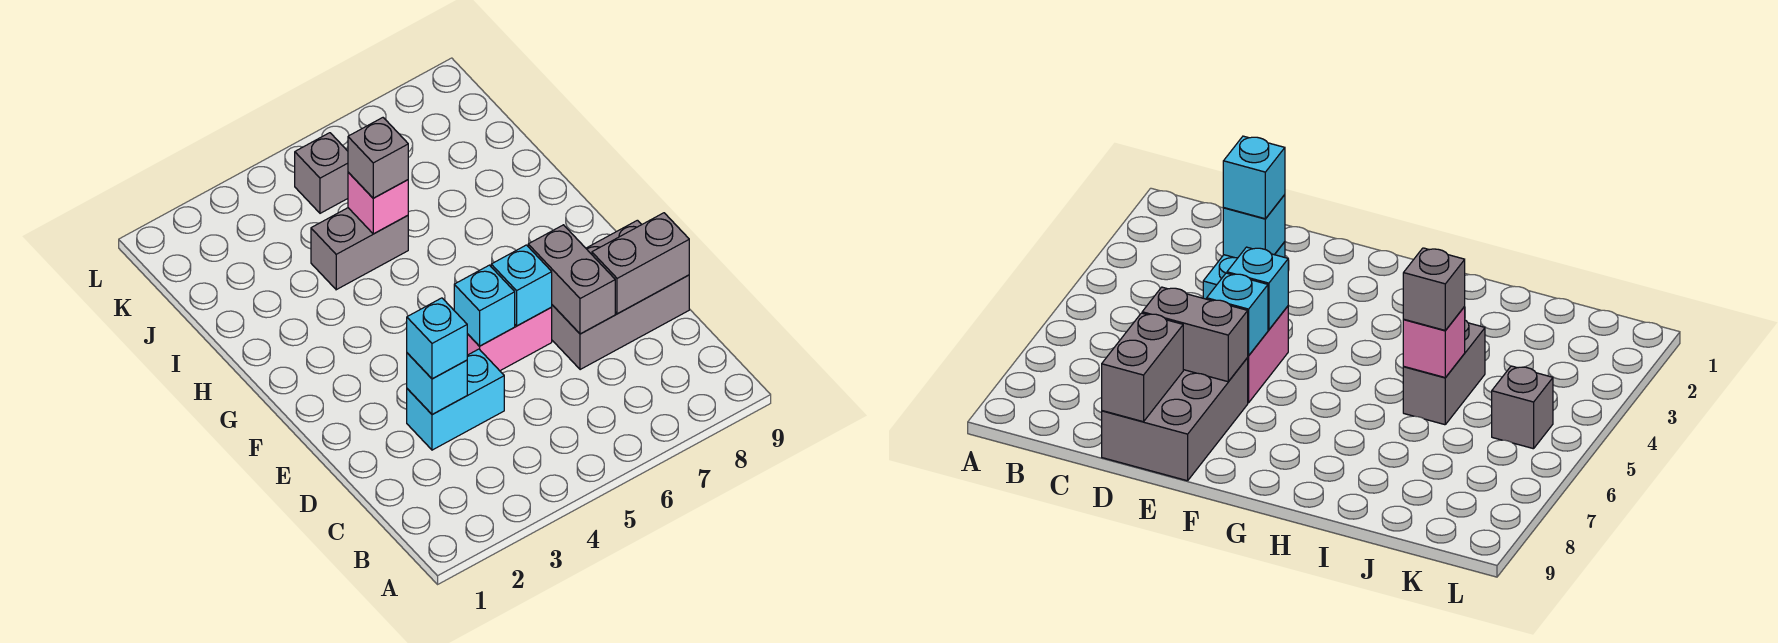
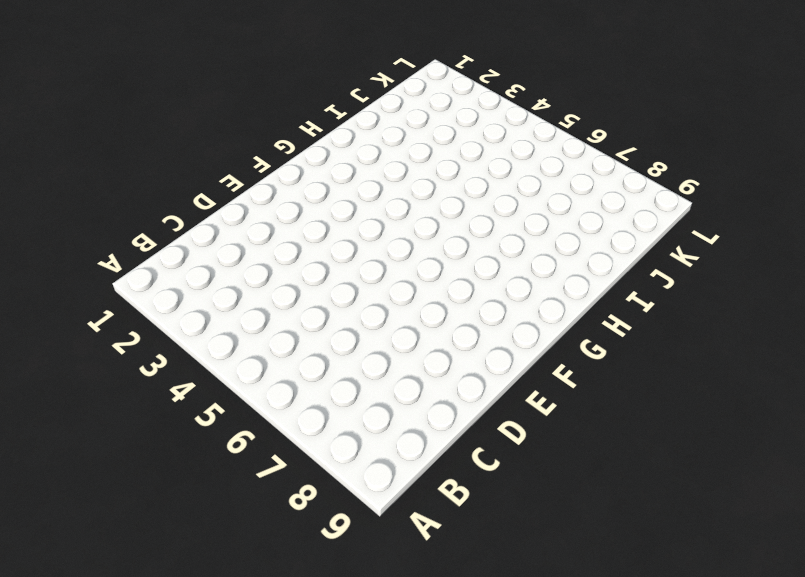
none -> cyan 1x2 brick [407,349,504,450]
none -> grey 2x3 brick [552,220,689,370]
none -> pink 1x2 brick [467,307,552,371]

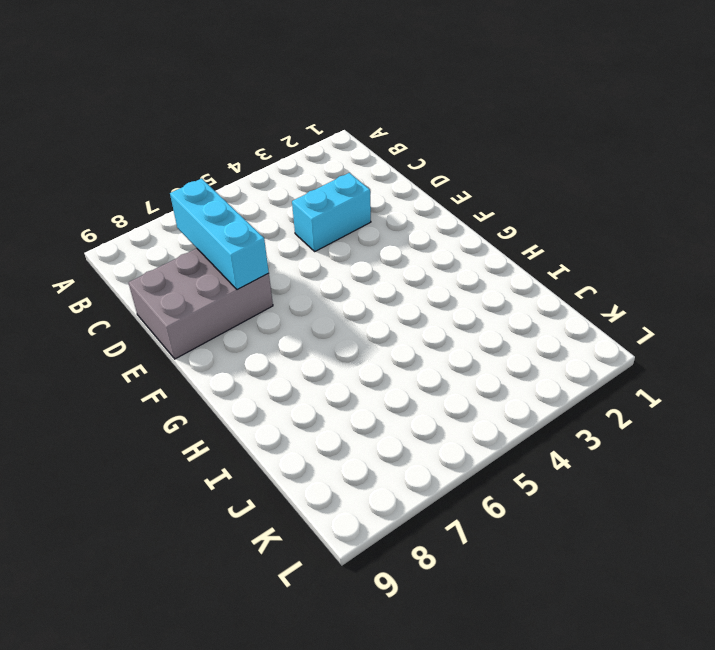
cyan 1x3 brick [170,178,269,290] -> grey 1x2 brick [528,225,615,334]
none -> pink 1x2 brick [467,307,552,371]
none -> grey 1x2 brick [311,208,408,290]
none -> grey 1x1 brick [295,133,348,213]

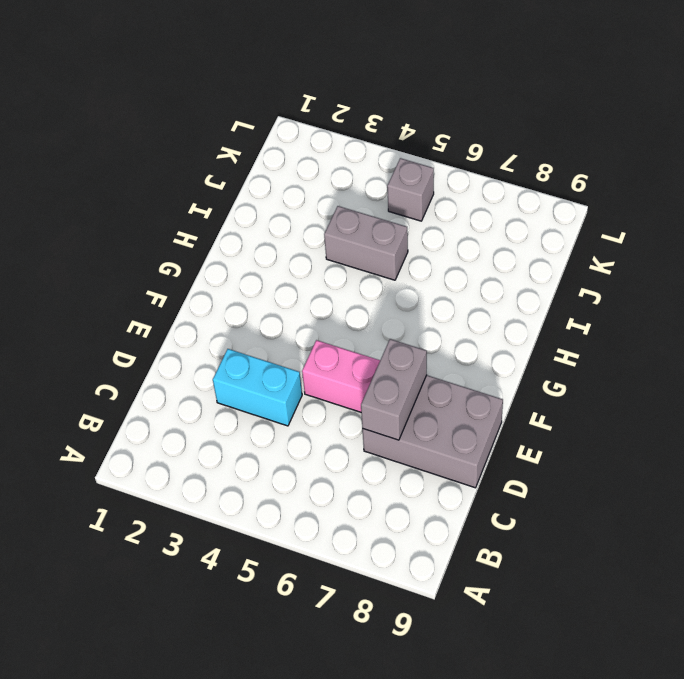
none -> cyan 1x1 brick [407,353,467,415]
none -> grey 1x2 brick [592,213,689,314]
none -> cyan 1x1 brick [454,265,515,346]

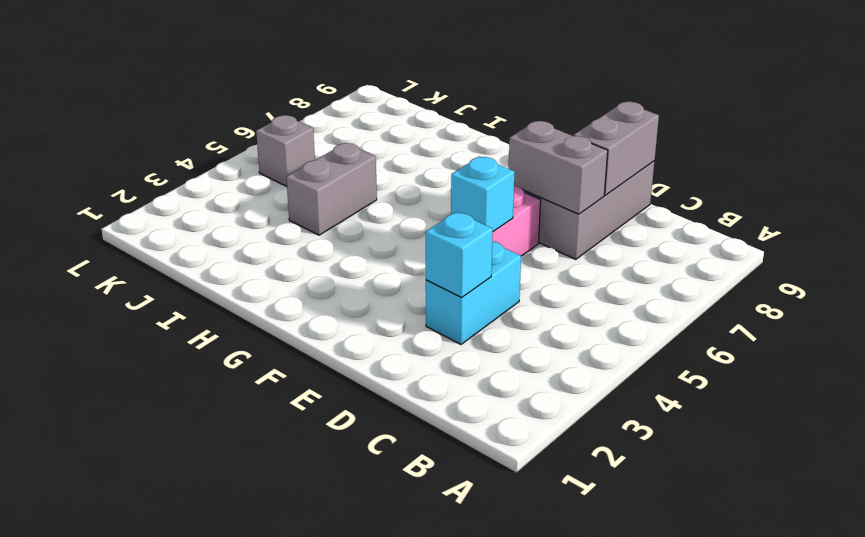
none -> cyan 1x1 brick [491,245,552,326]
none -> pink 1x1 brick [348,172,408,234]
none -> cyan 1x1 brick [407,298,467,379]

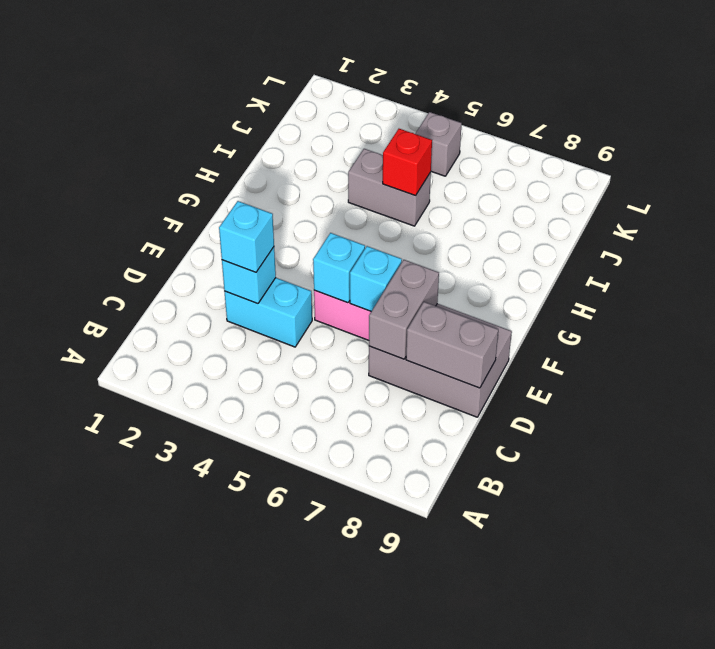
red 1x1 brick [383,129,432,196] -> pink 1x1 brick [348,172,408,234]
none -> grey 1x1 brick [348,118,408,198]

